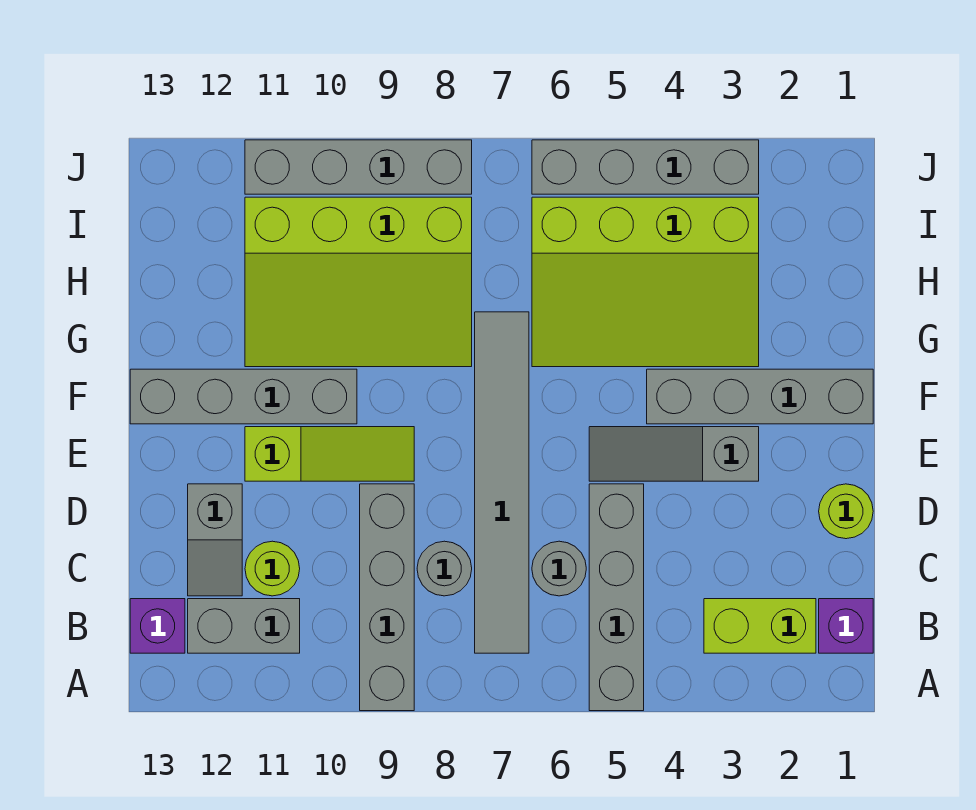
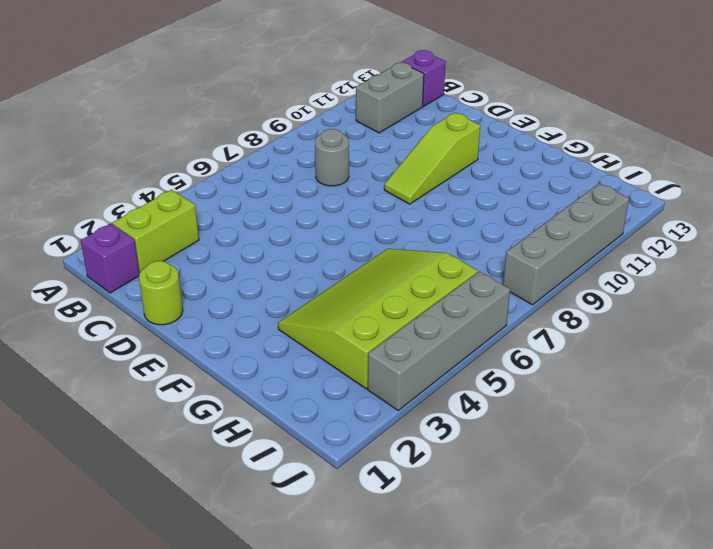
none -> grey 1x4 brick [589,484,644,711]
none -> grey 1x4 brick [360,484,414,711]
none -> grey 1x6 tile [475,312,529,653]

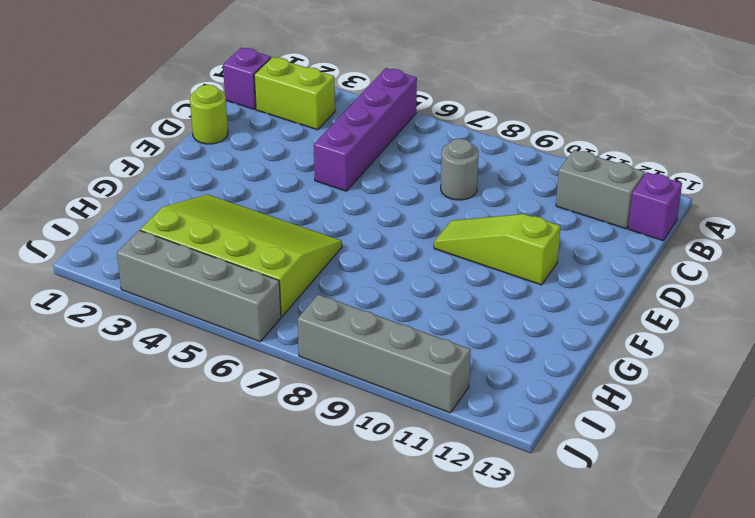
purple 1x4 brick [314,68,417,191] -> grey 1x4 brick [589,484,644,711]
none -> grey 1x4 brick [360,484,414,711]
none -> grey 1x6 tile [475,312,529,653]
none -> grey 1x1 round brick [532,541,586,596]

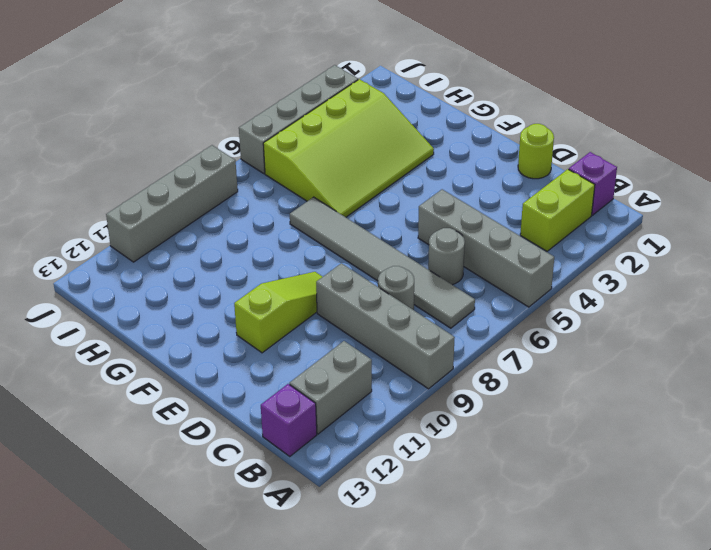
none -> lime 1x1 round brick [245,541,300,596]
none -> grey 1x2 slope [188,484,242,596]
none -> grey 1x3 slope [589,427,759,481]

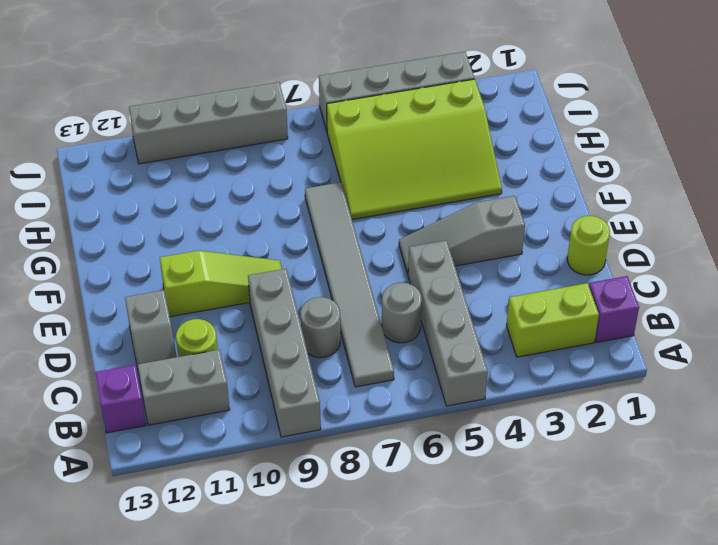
none -> grey 1x4 brick [647,369,873,424]
none -> grey 1x4 brick [130,369,357,424]
none -> lime 3x4 slope [245,197,472,367]

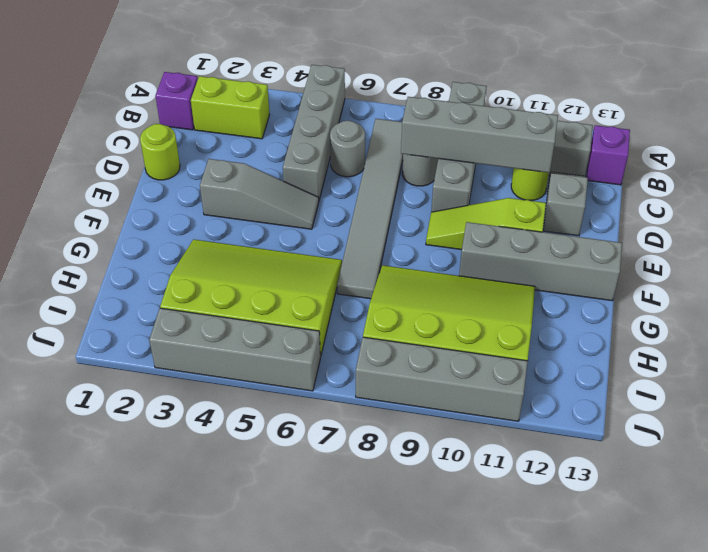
grey 1x4 brick [401,97,558,173] -> grey 1x4 brick moved to [647,369,873,424]

